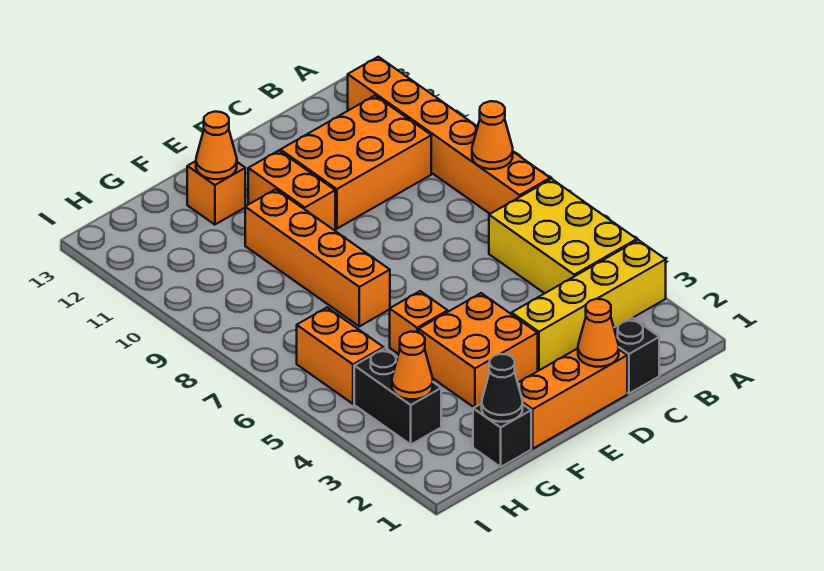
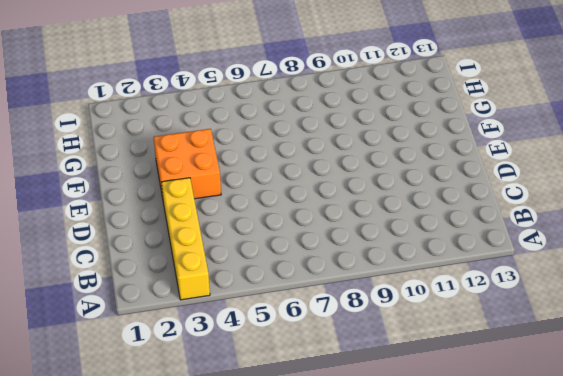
none -> yellow 2x3 brick [489,179,637,293]
none -> orange 1x6 brick [348,57,550,214]
none -> orange 2x3 brick [280,96,431,229]

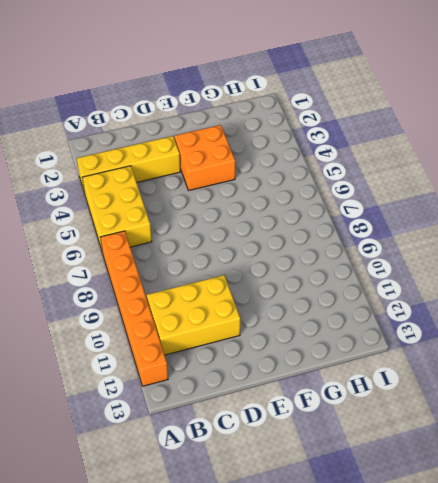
yellow 2x3 brick [147,275,240,355] -> orange 2x3 brick [280,96,431,229]
none -> black 1x1 brick [614,318,659,394]
none -> orange 1x3 brick [518,349,627,449]
none -> orange 1x2 brick [248,151,335,230]

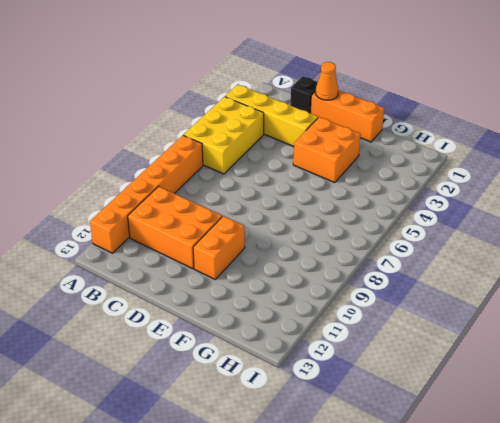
none -> orange 1x1 brick [390,291,448,354]
none -> orange 1x4 brick [245,189,390,326]
none -> orange 1x1 brick [187,161,245,225]

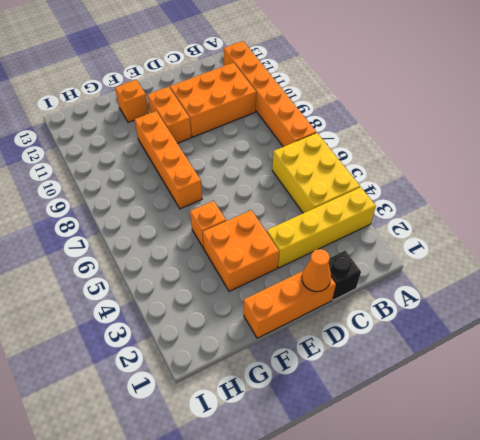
none -> black 1x1 brick [473,403,531,467]
none -> black 1x2 brick [354,348,441,445]
none -> orange 1x2 brick [297,308,384,404]

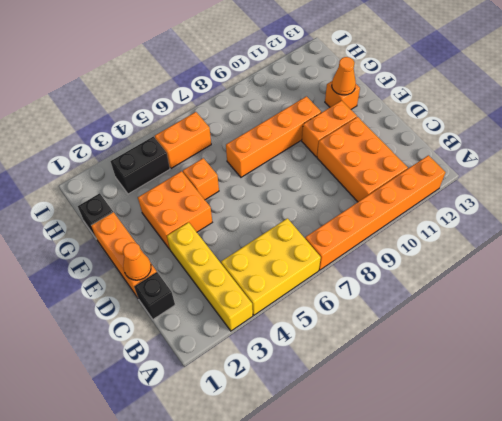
none -> orange 1x1 cone [472,101,513,169]
none -> black 1x1 cone [482,354,523,422]
none -> orange 1x1 cone [392,332,433,399]

